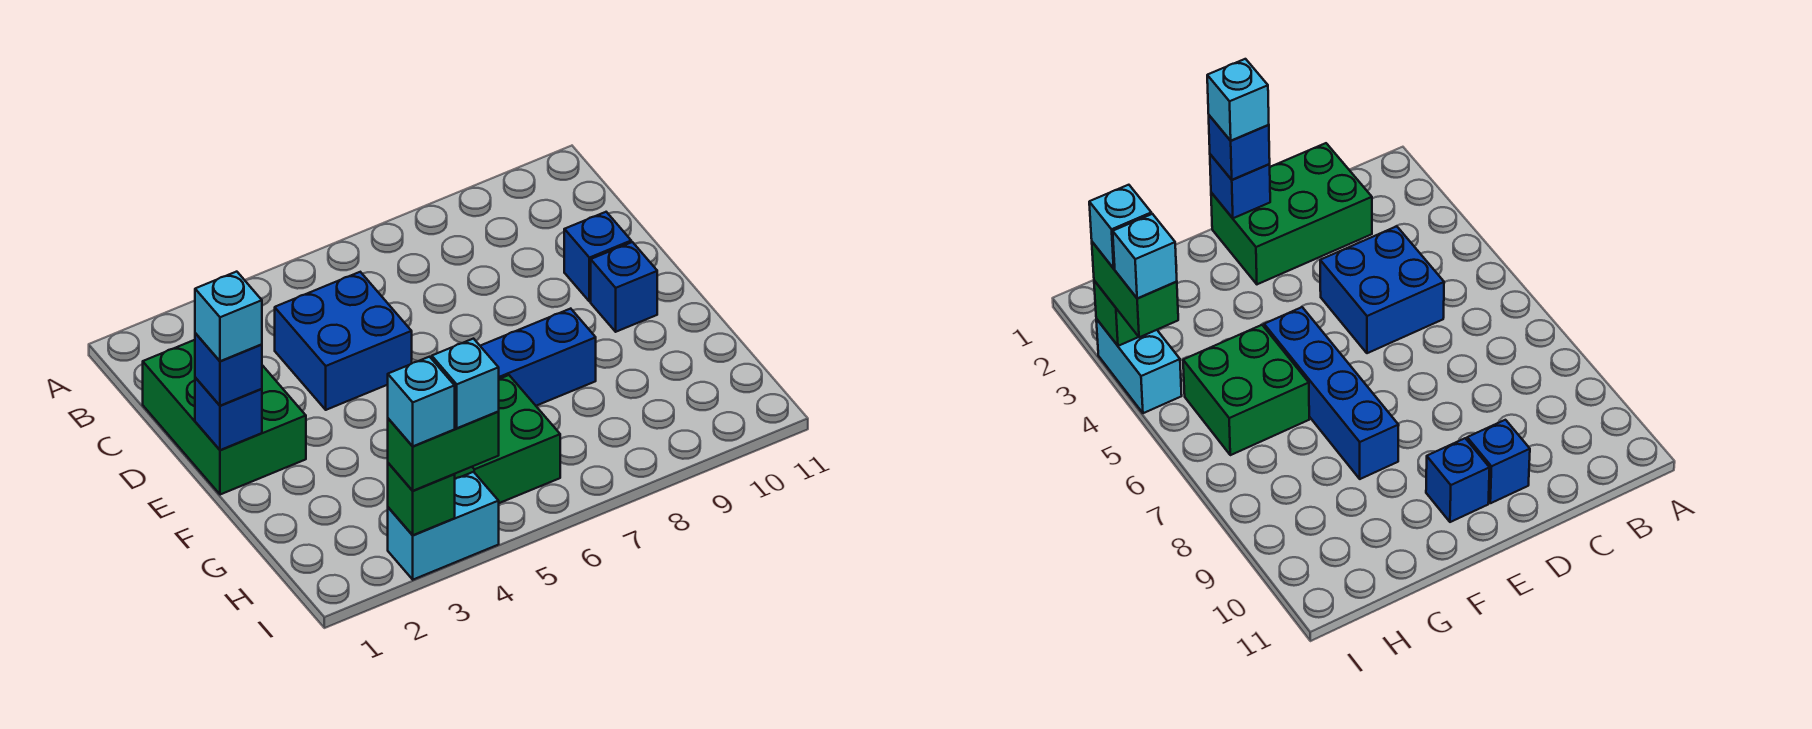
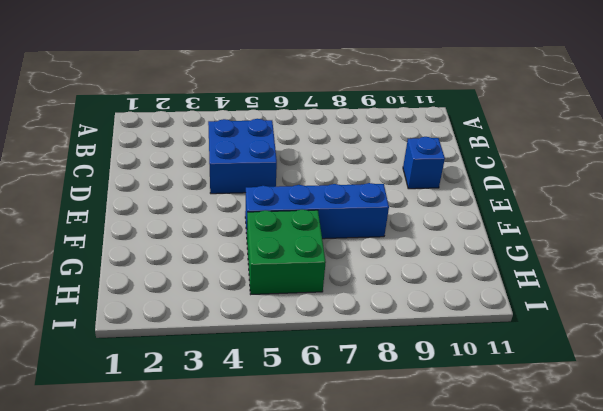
none -> green 2x3 brick [143,340,306,495]
none -> blue 1x1 brick [591,242,657,332]
none -> cyan 1x2 brick [388,472,499,580]

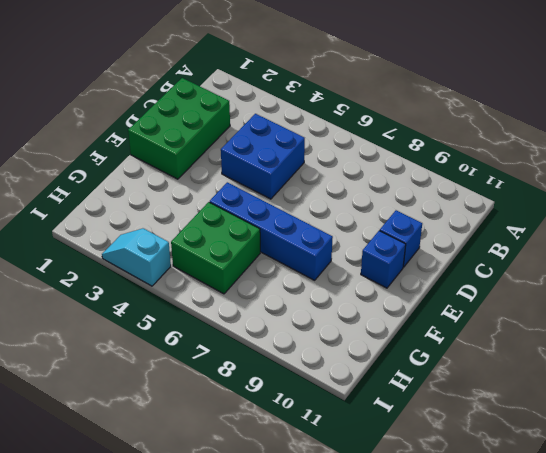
cyan 1x2 slope [102,228,171,286] -> cyan 1x2 brick [388,472,499,580]
none -> blue 1x1 brick [195,377,262,450]
none -> green 1x1 brick [388,463,455,535]
none -> blue 1x1 brick [195,333,262,406]

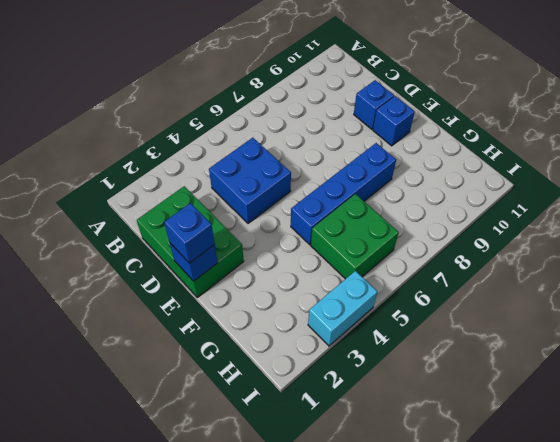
none -> green 1x1 brick [388,463,455,535]
none -> green 1x2 brick [388,412,499,491]
none -> cyan 1x1 brick [195,272,262,361]

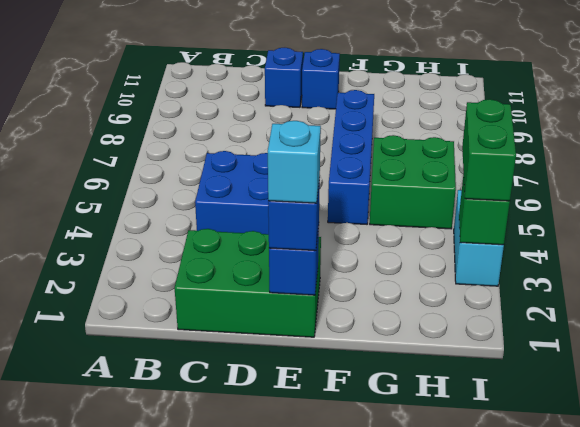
none -> cyan 1x1 brick [388,357,455,446]
none -> cyan 1x1 brick [432,339,499,428]

